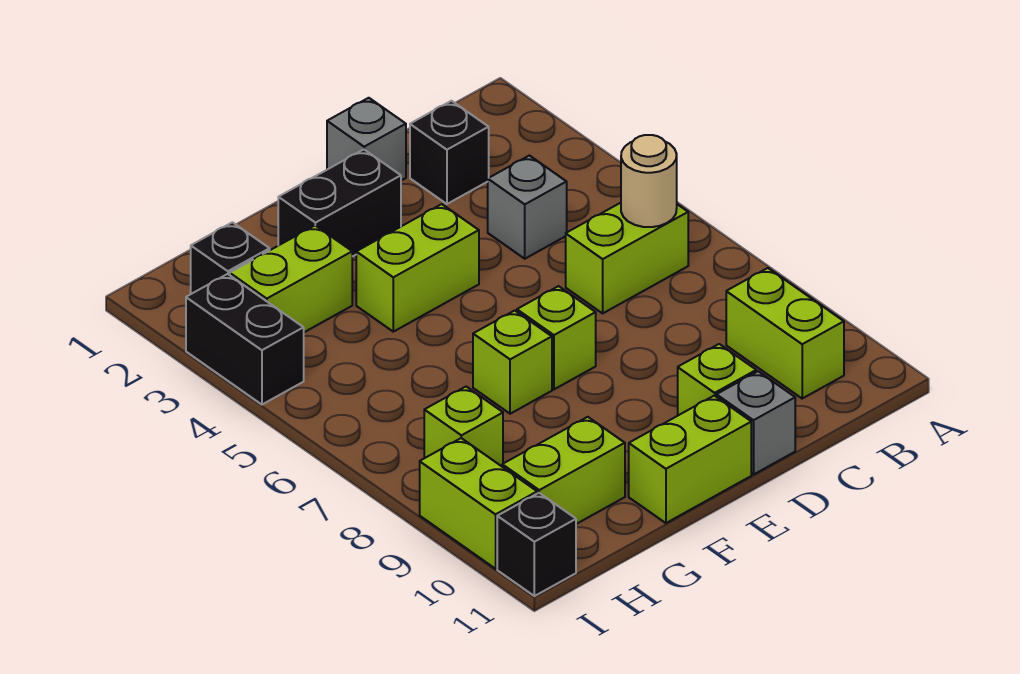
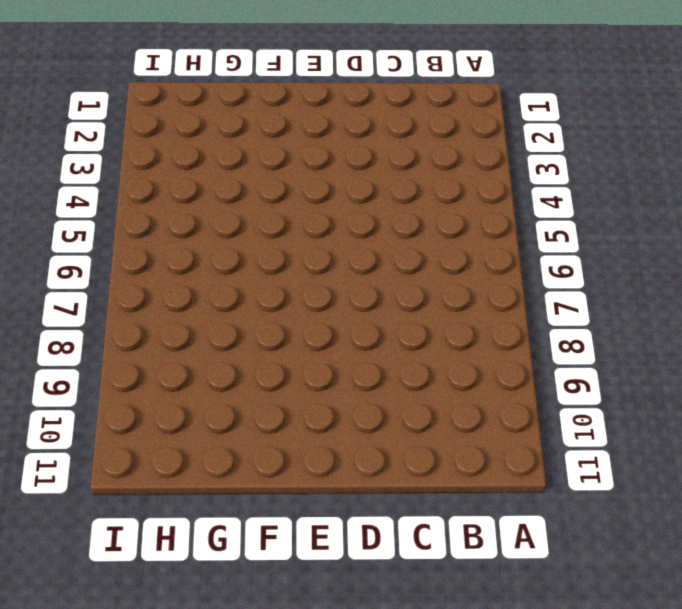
none -> lime 1x2 brick [566,203,688,313]
none -> lime 1x2 brick [726,268,844,398]
none -> black 1x1 brick [410,101,489,204]

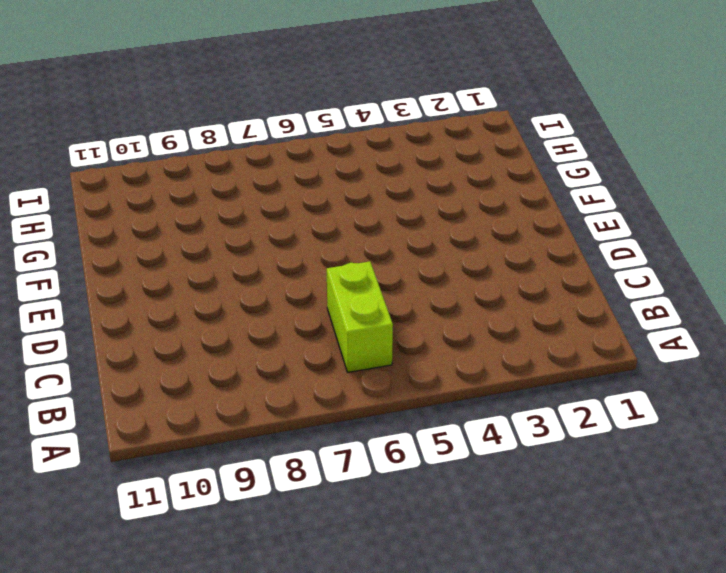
none -> lime 1x2 brick [726,268,844,398]
none -> black 1x1 brick [410,101,489,204]
none -> grey 1x1 brick [488,156,567,259]

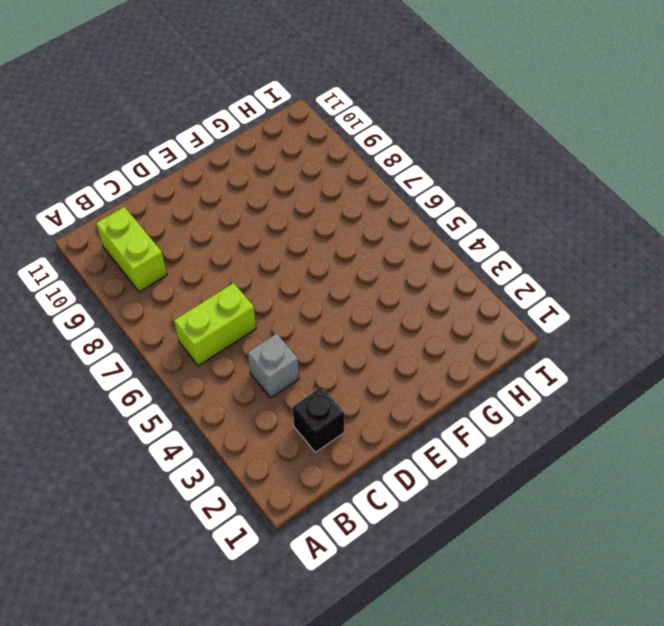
none -> grey 1x1 brick [327,98,406,181]
none -> lime 1x1 brick [678,344,756,415]
none -> grey 1x1 brick [716,371,795,474]

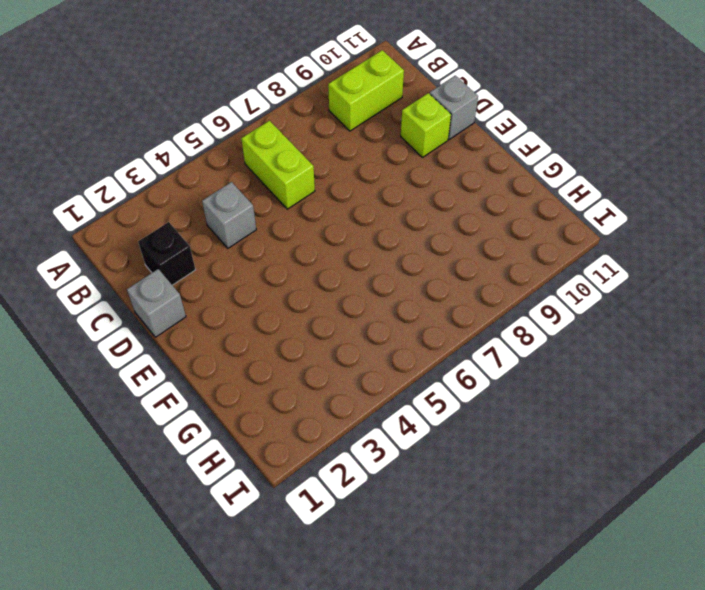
none -> black 1x2 brick [278,150,401,257]
none -> lime 1x2 brick [356,204,479,332]
none -> lime 1x1 brick [517,286,596,389]

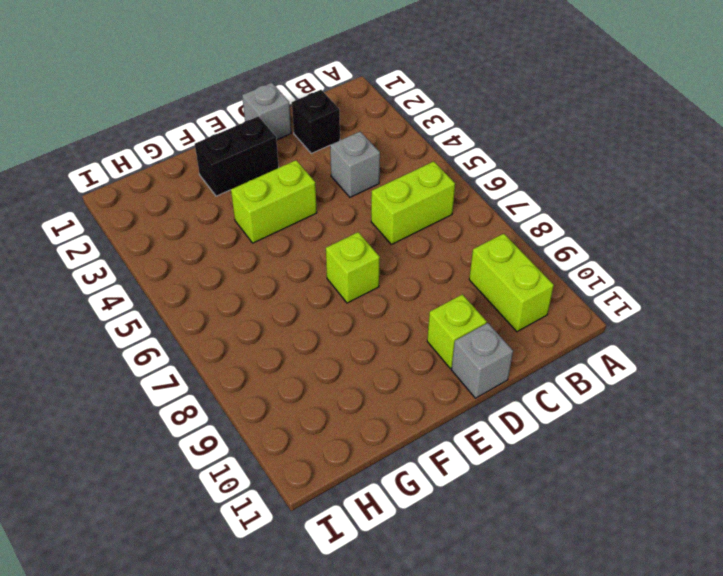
none -> lime 1x2 brick [629,396,751,523]
none -> lime 1x1 brick [473,311,552,414]
none -> lime 1x2 brick [230,225,352,332]

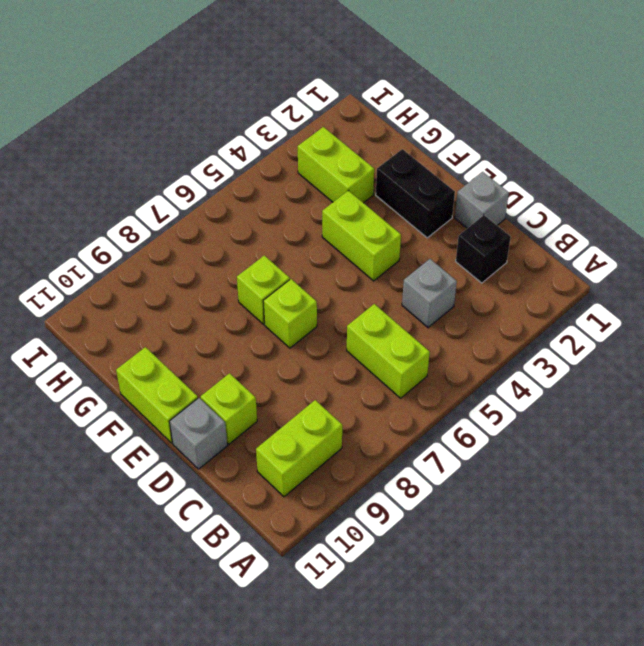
none -> lime 1x2 brick [502,417,625,524]
none -> black 1x1 brick [191,222,270,294]
none -> lime 1x1 brick [424,387,503,466]

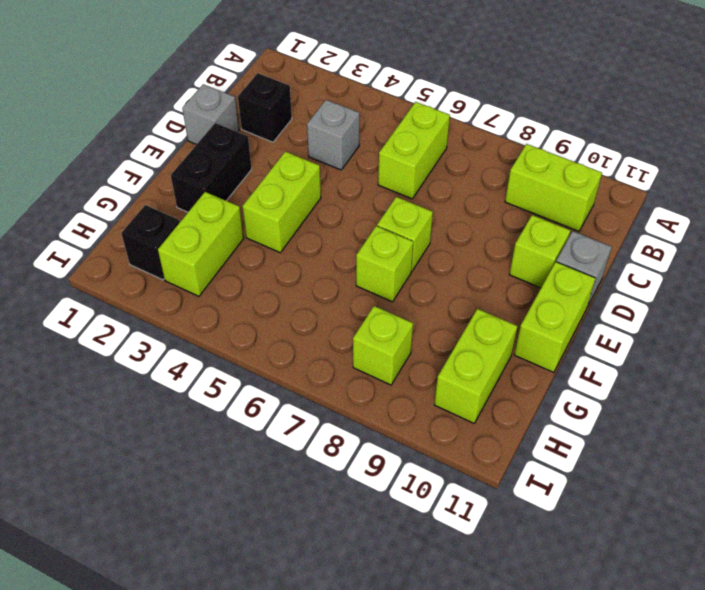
none -> black 1x2 brick [186,274,304,405]
none -> lime 1x2 brick [420,438,537,569]
none -> black 1x1 brick [497,493,576,596]

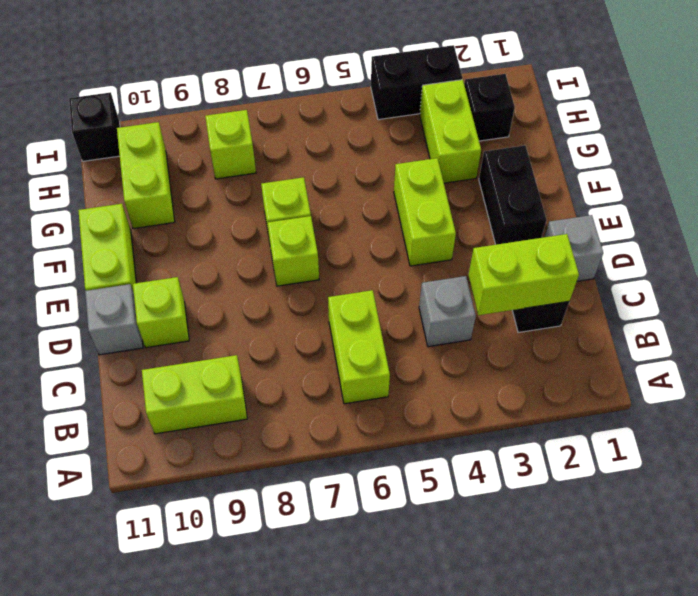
lime 1x2 brick [469,234,579,315] -> lime 1x2 brick moved to [420,438,537,569]
none -> tan 1x1 round brick [621,135,677,227]

